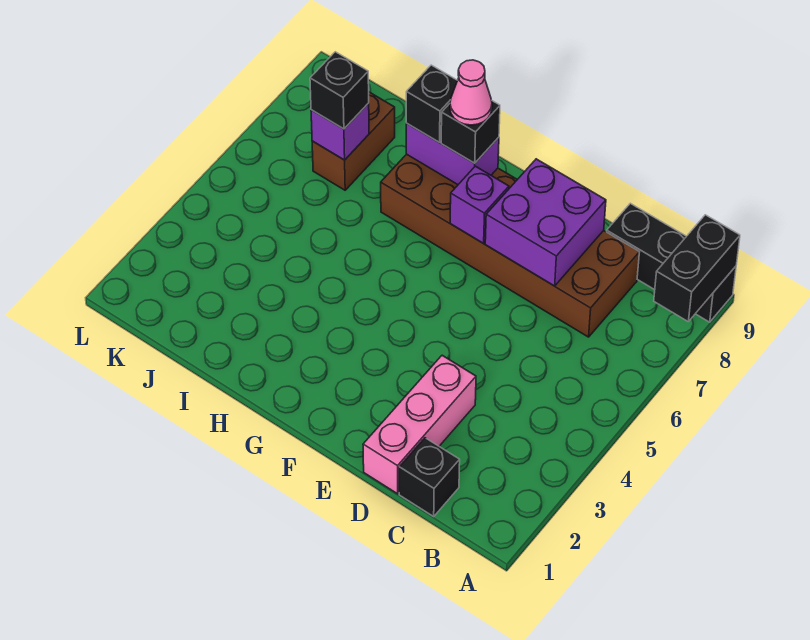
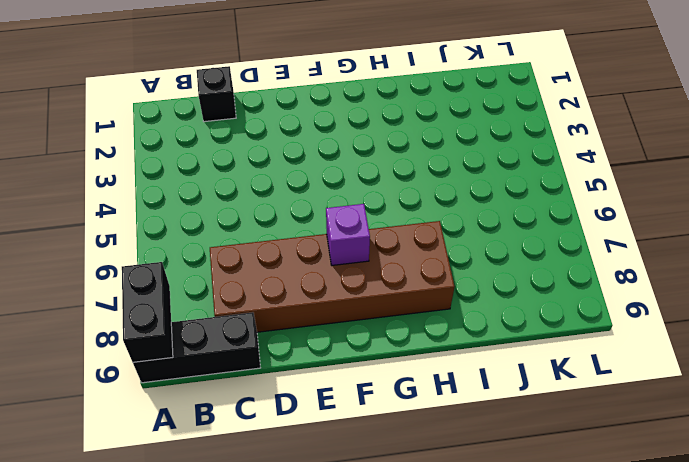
none -> pink 1x3 brick [363,355,476,494]
none -> brown 1x2 brick [312,92,395,190]
none -> purple 2x2 brick [485,159,606,286]

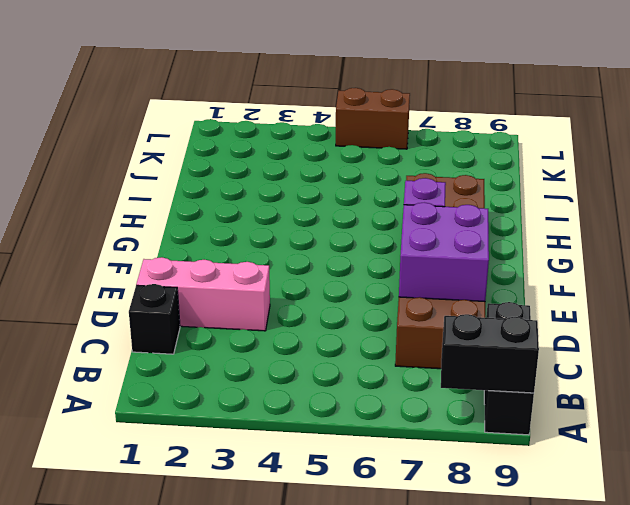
brown 1x2 brick [336,88,410,149] -> brown 1x2 brick moved to [312,92,395,190]
none -> purple 1x2 brick [406,123,499,185]
none -> purple 1x1 brick [311,103,369,160]
none -> black 1x1 brick [441,101,500,163]

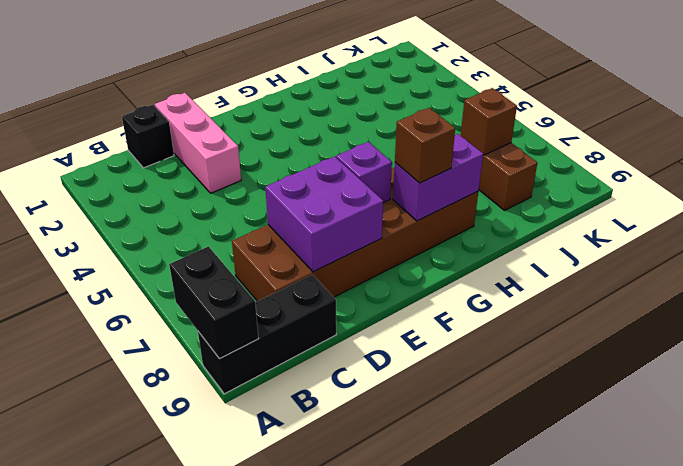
brown 1x1 brick [395,108,455,183] -> black 1x1 brick [441,101,500,163]
brown 1x1 brick [461,88,517,155] -> purple 1x1 brick [311,103,369,160]
none -> black 1x1 brick [406,65,457,142]
none -> black 1x1 brick [310,52,369,129]
none -> pink 1x1 cone [450,60,492,125]

